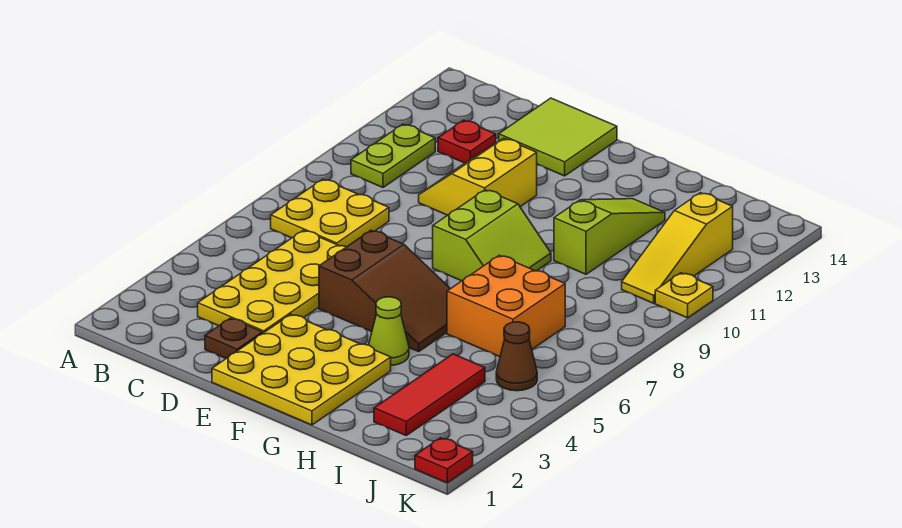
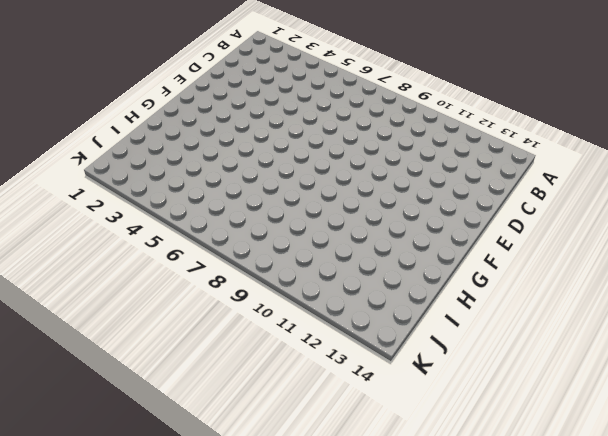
none -> yellow 2x2 plate [271,179,389,247]
none -> lime 1x2 plate [351,124,435,187]
none -> yellow 2x4 plate [198,230,346,333]

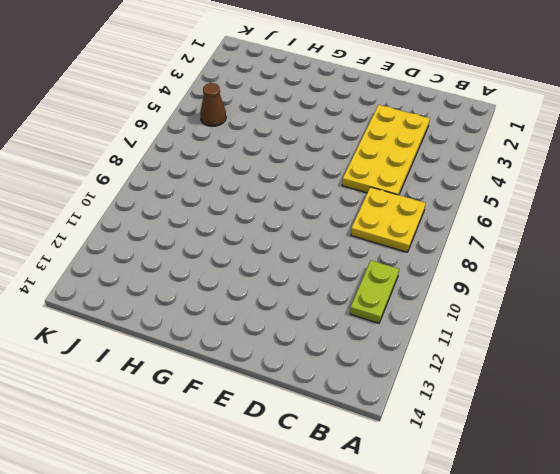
none -> red 1x1 plate [438,120,496,163]
none -> brown 1x1 plate [205,318,263,358]
none -> yellow 2x2 slope [419,138,537,215]

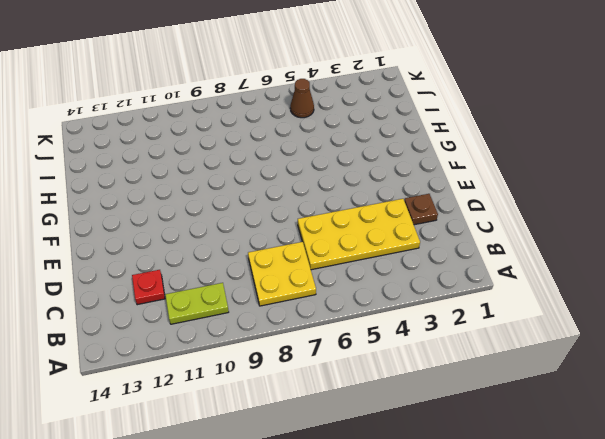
none -> yellow 2x2 slope [419,138,537,215]
none -> lime 2x2 tile [499,98,617,176]
none -> yellow 3x3 plate [212,314,391,425]

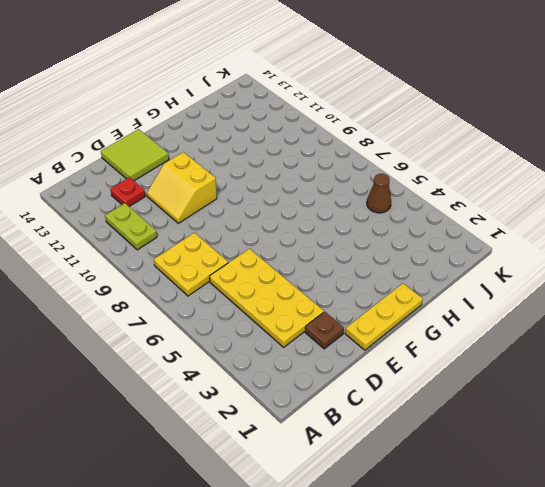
yellow 1x3 plate [345,283,423,350] -> yellow 3x3 plate [212,314,391,425]
none -> brown 2x3 slope [319,230,450,352]
none -> lime 2x2 slope [433,190,551,281]
none -> lime 1x1 cone [369,297,409,365]

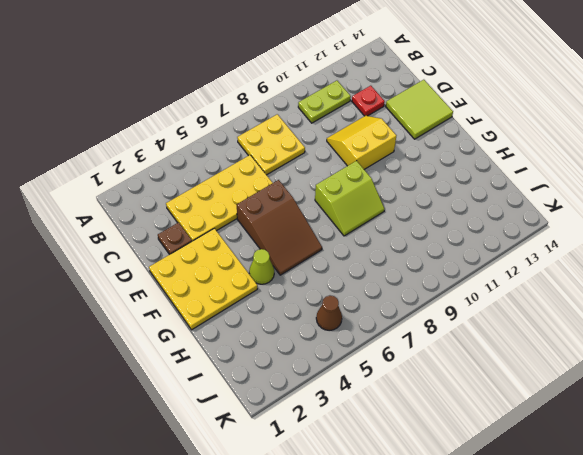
none -> orange 2x2 brick [447,255,565,357]
none -> lime 1x3 slope [554,199,665,274]
none -> red 1x3 tile [374,354,485,435]

